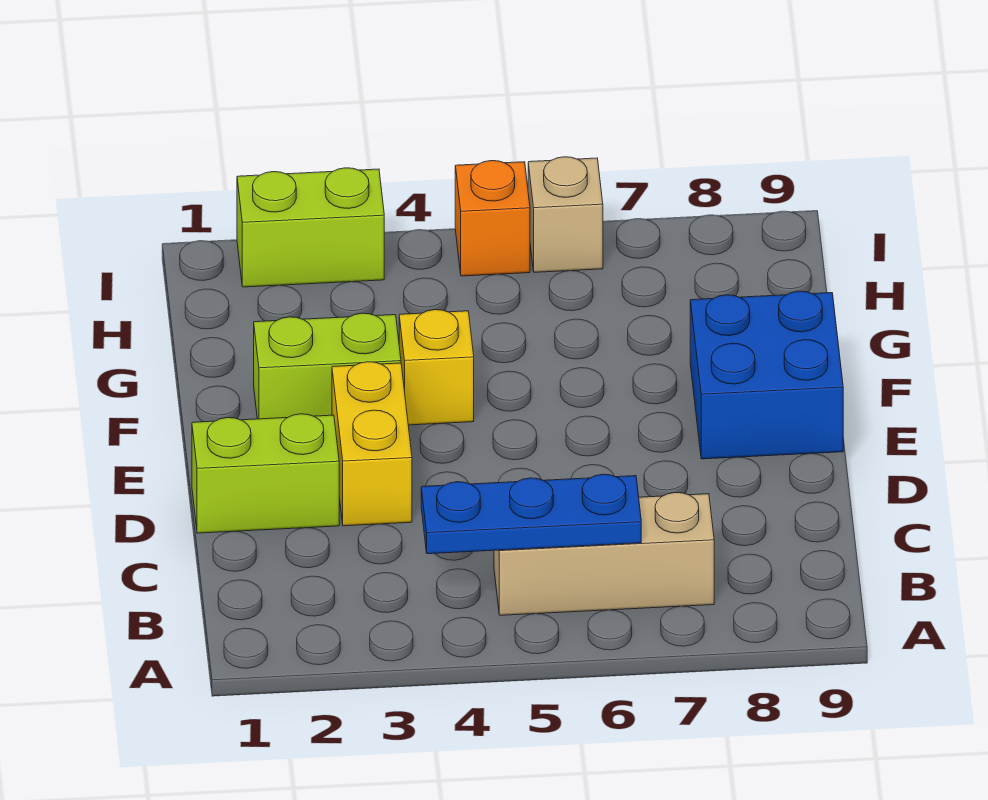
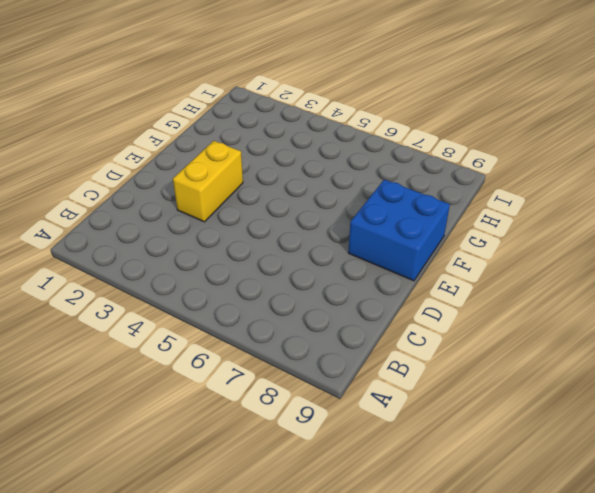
none -> tan 1x3 brick [494,493,714,615]
none -> lime 1x2 brick [192,414,339,533]

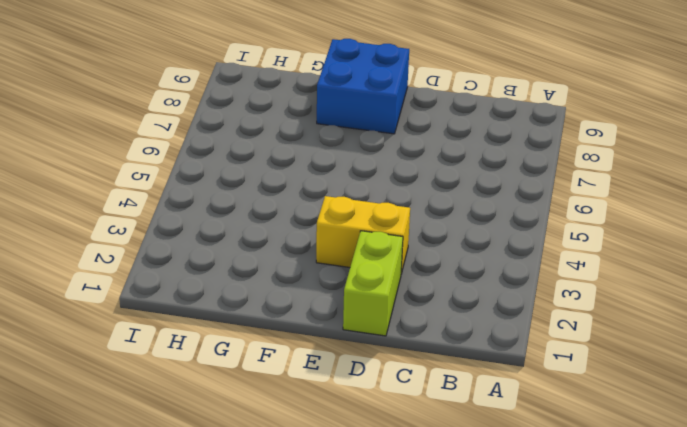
none -> tan 1x3 brick [494,493,714,615]
none -> lime 1x2 brick [254,313,401,419]

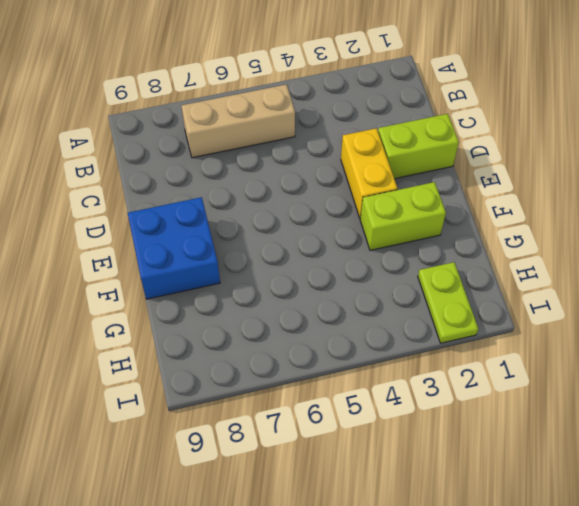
lime 1x2 plate [418,262,478,343] -> lime 1x2 brick [237,168,384,287]
none -> yellow 1x1 brick [399,310,474,425]
none -> orange 1x1 brick [455,161,530,276]

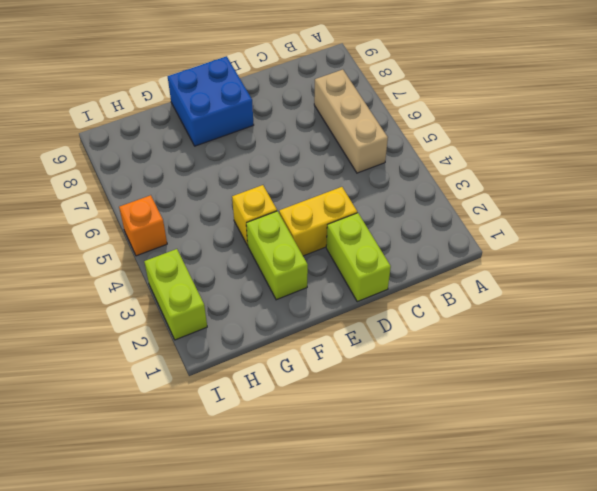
none -> tan 1x1 brick [528,157,603,272]
none -> blue 1x3 plate [421,474,641,554]

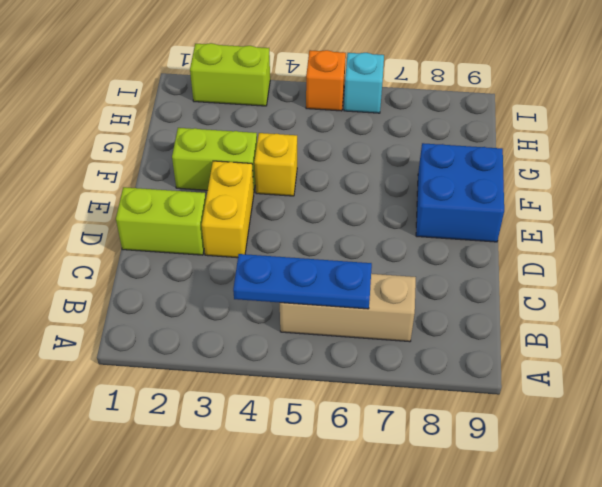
cyan 1x1 brick [344,53,384,113] -> tan 1x1 brick [528,157,603,272]

